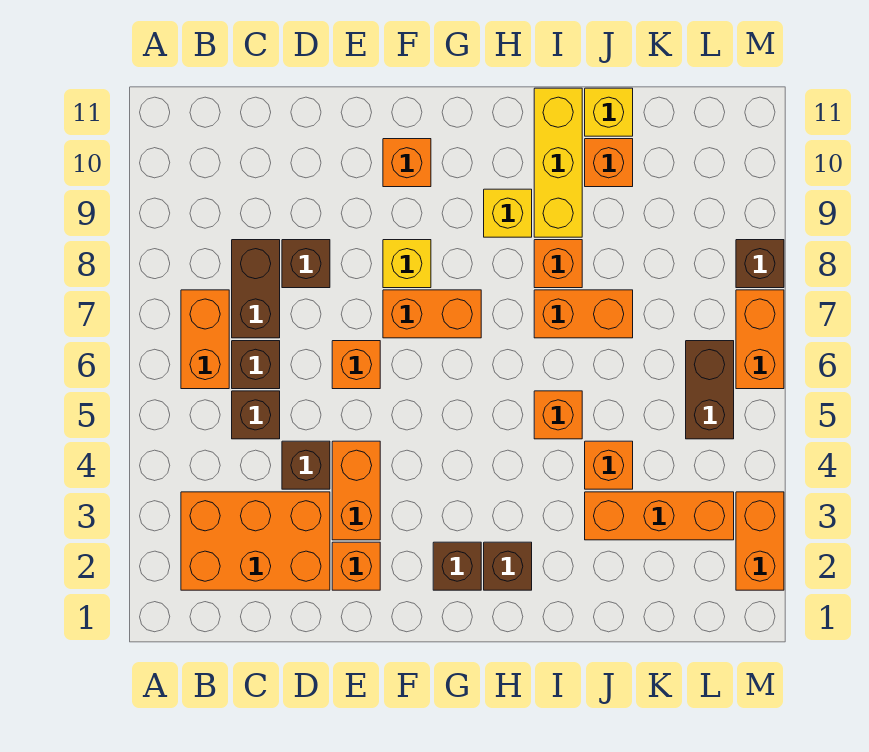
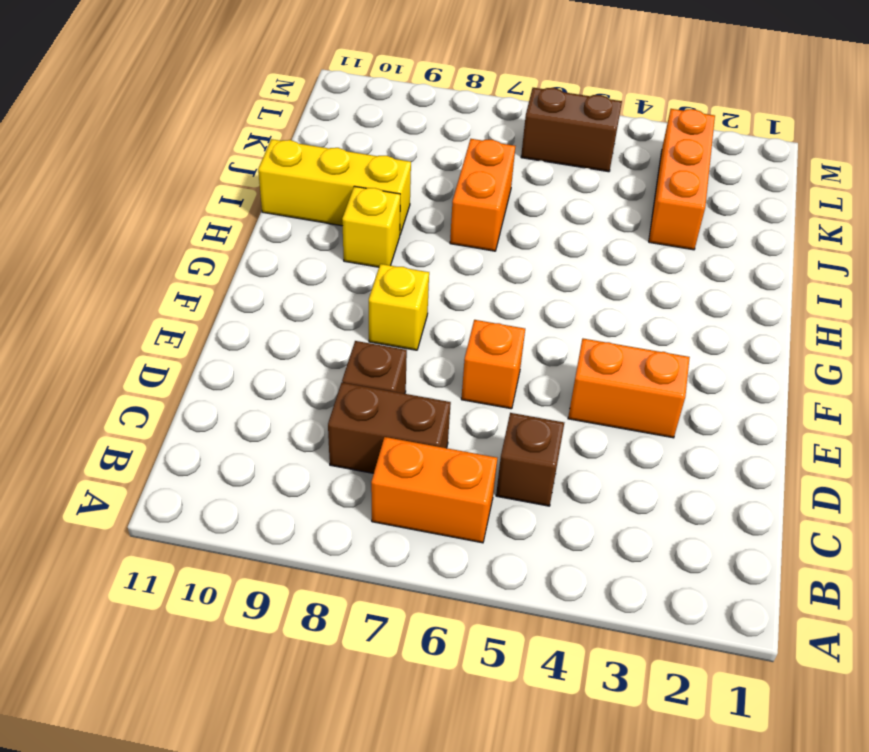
none -> orange 2x3 brick [181,492,330,590]
none -> brown 1x1 brick [232,341,280,389]
none -> brown 1x1 brick [282,441,330,489]

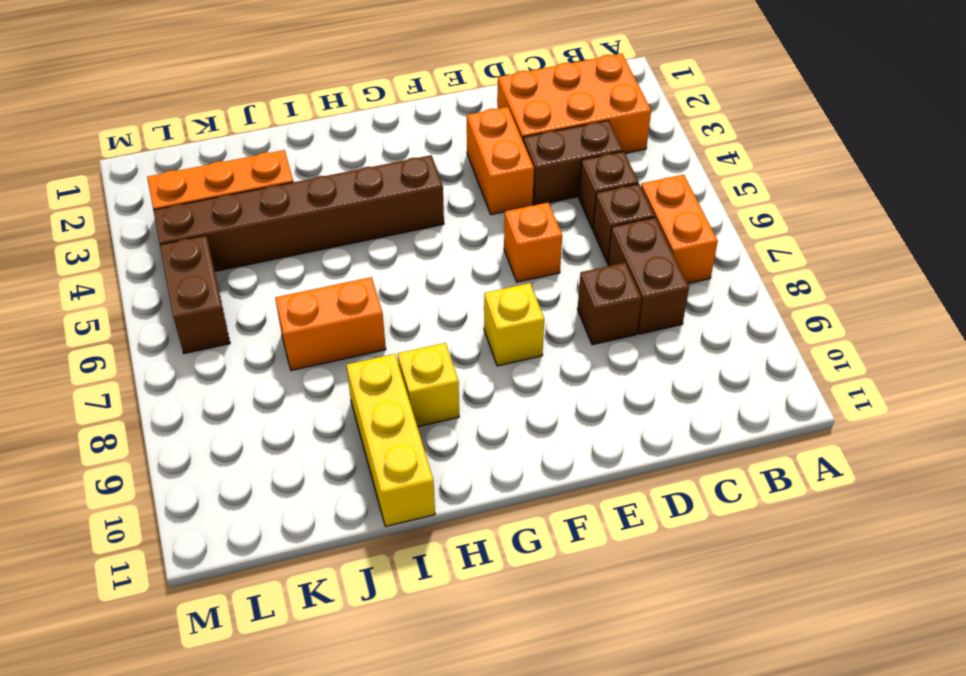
brown 1x2 brick [523,120,623,205] -> brown 1x1 brick [282,441,330,489]
brown 1x6 brick [153,155,444,271] -> orange 1x1 brick [585,441,633,489]
none -> orange 1x1 brick [332,542,380,590]
none -> orange 1x2 brick [383,290,481,338]
none -> orange 1x1 brick [383,139,431,187]

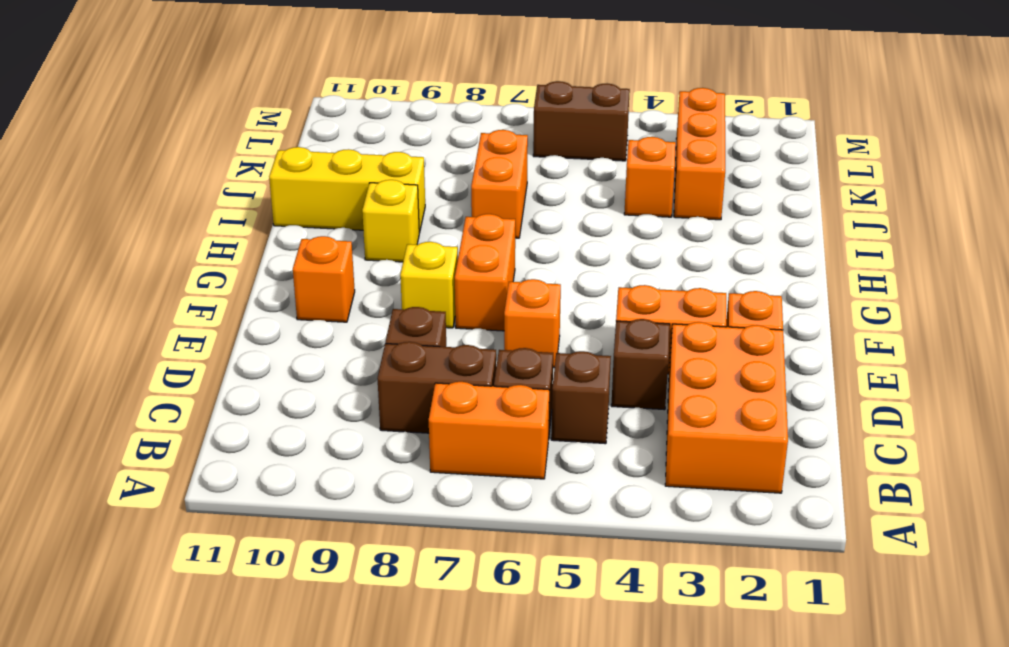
none -> brown 1x1 brick [433,542,481,590]
none -> brown 1x1 brick [484,542,532,590]
none -> orange 1x1 brick [534,391,582,439]

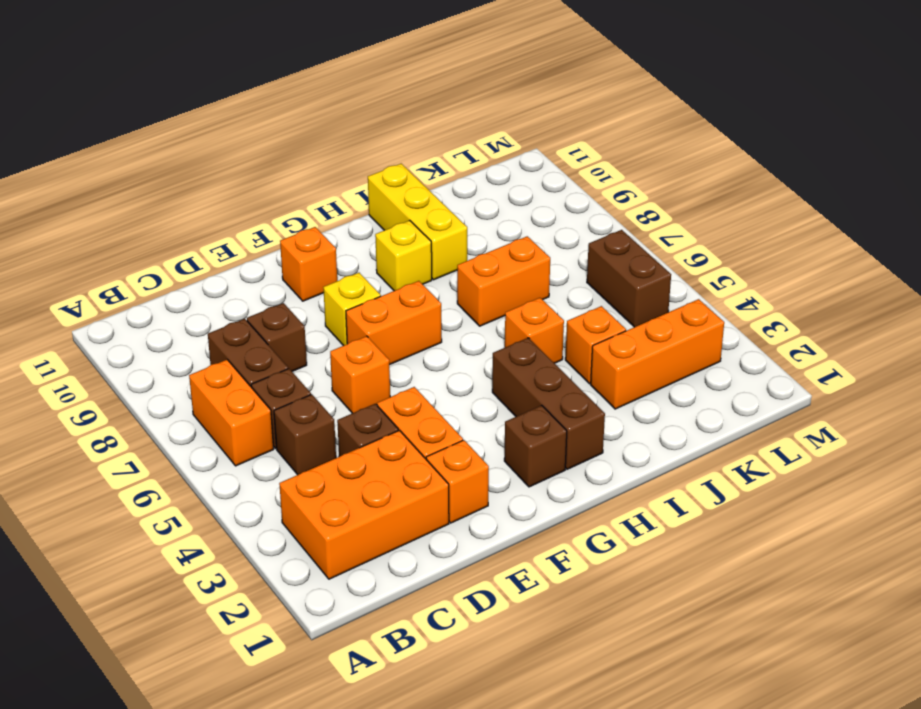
brown 1x3 brick [492,338,605,469] -> brown 1x1 brick [484,542,532,590]
none -> orange 1x1 brick [534,240,582,288]
none -> orange 1x1 brick [585,139,633,187]
none -> yellow 1x1 brick [585,88,633,136]

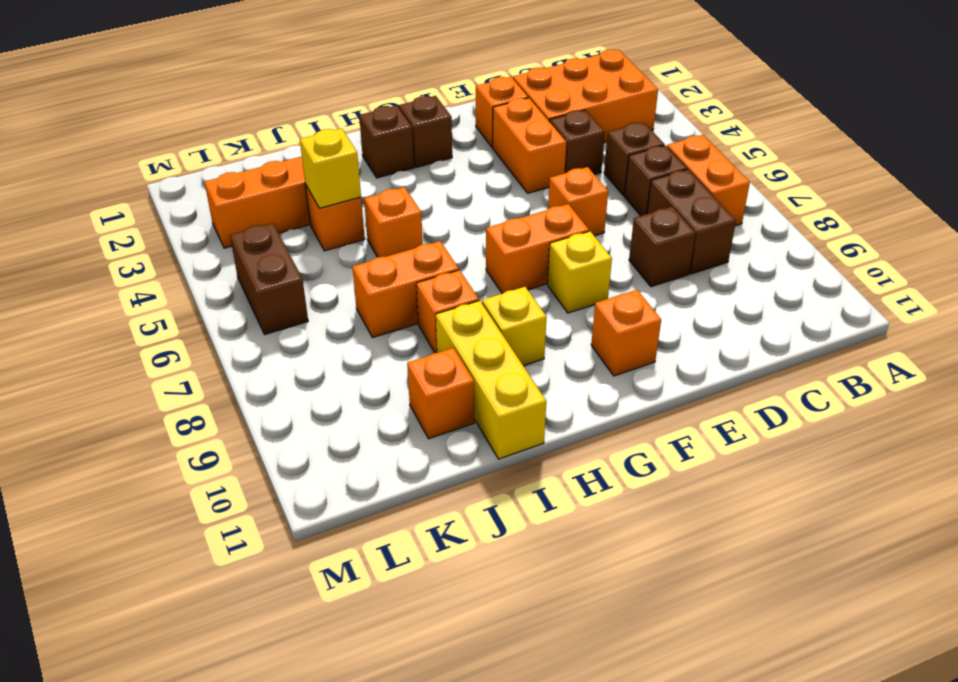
yellow 1x1 brick [300,128,361,208] -> yellow 1x1 brick moved to [585,88,633,136]
none -> orange 1x2 brick [736,492,784,590]
none -> orange 1x2 brick [736,290,784,389]
none -> brown 1x1 brick [736,240,784,288]

